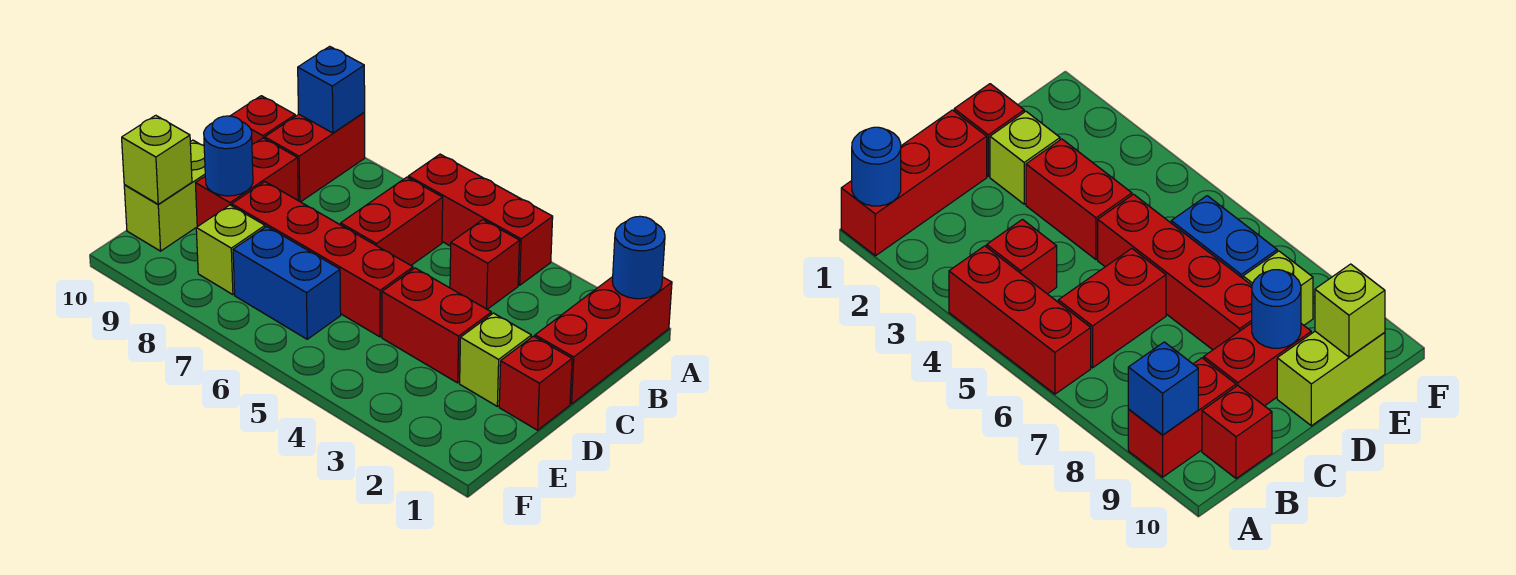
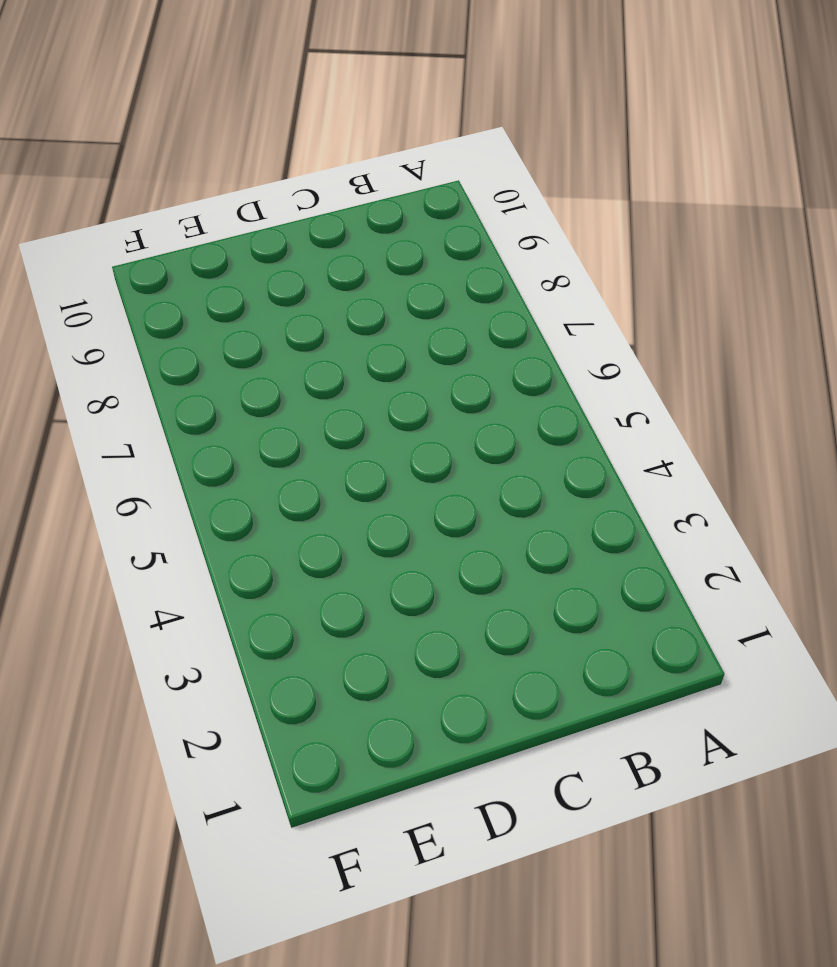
none -> red 1x3 brick [535,277,672,404]
none -> red 1x3 brick [408,154,553,285]
none -> red 1x2 brick [265,113,365,202]

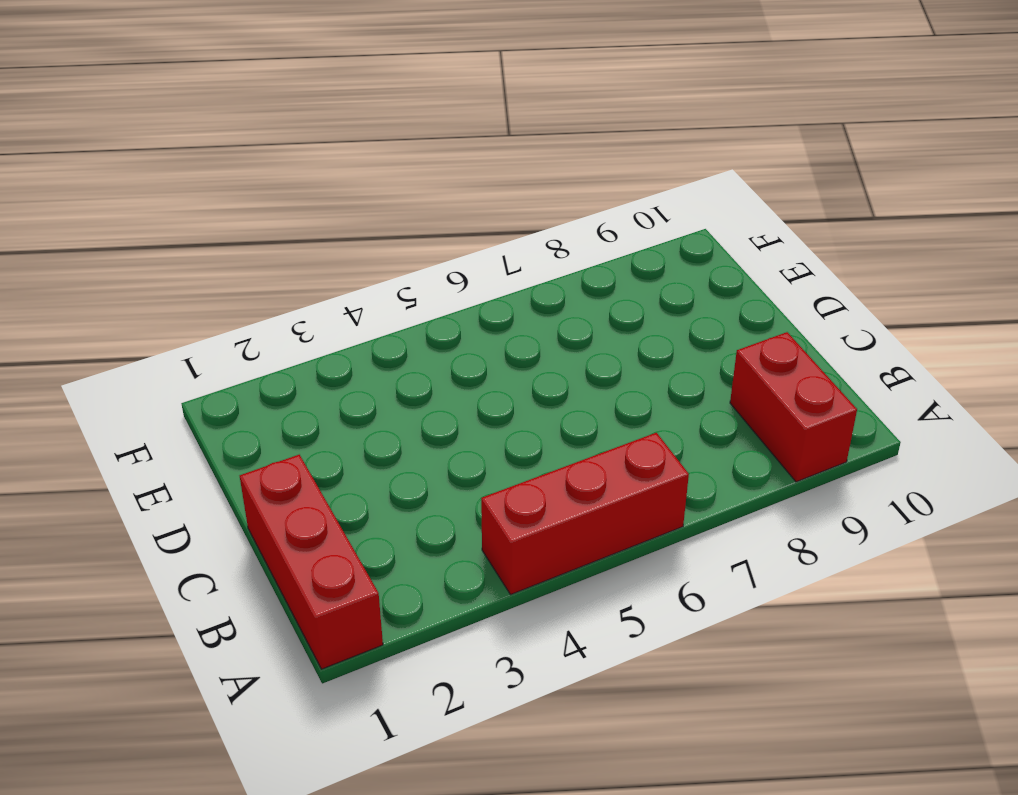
none -> red 1x1 brick [450,220,520,309]
none -> red 1x2 brick [341,177,443,265]
none -> red 1x1 brick [231,96,295,144]

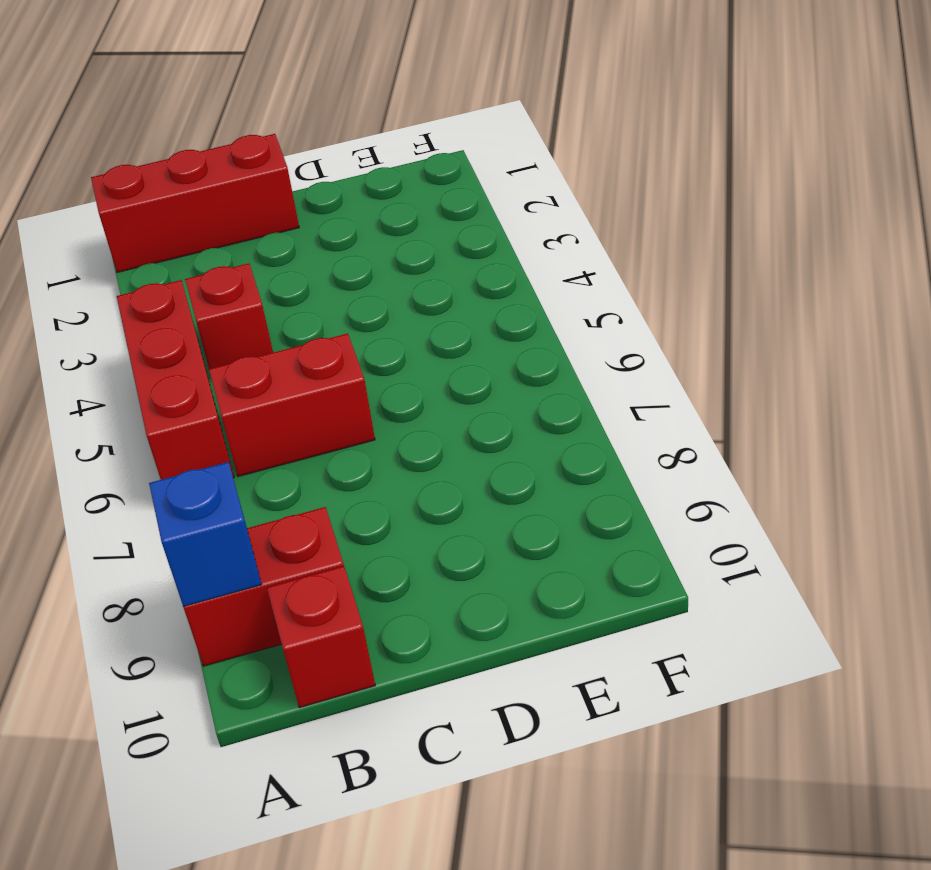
none -> red 1x2 brick [196,138,298,227]
none -> red 1x1 brick [499,336,572,430]
none -> lime 1x1 brick [460,313,531,406]

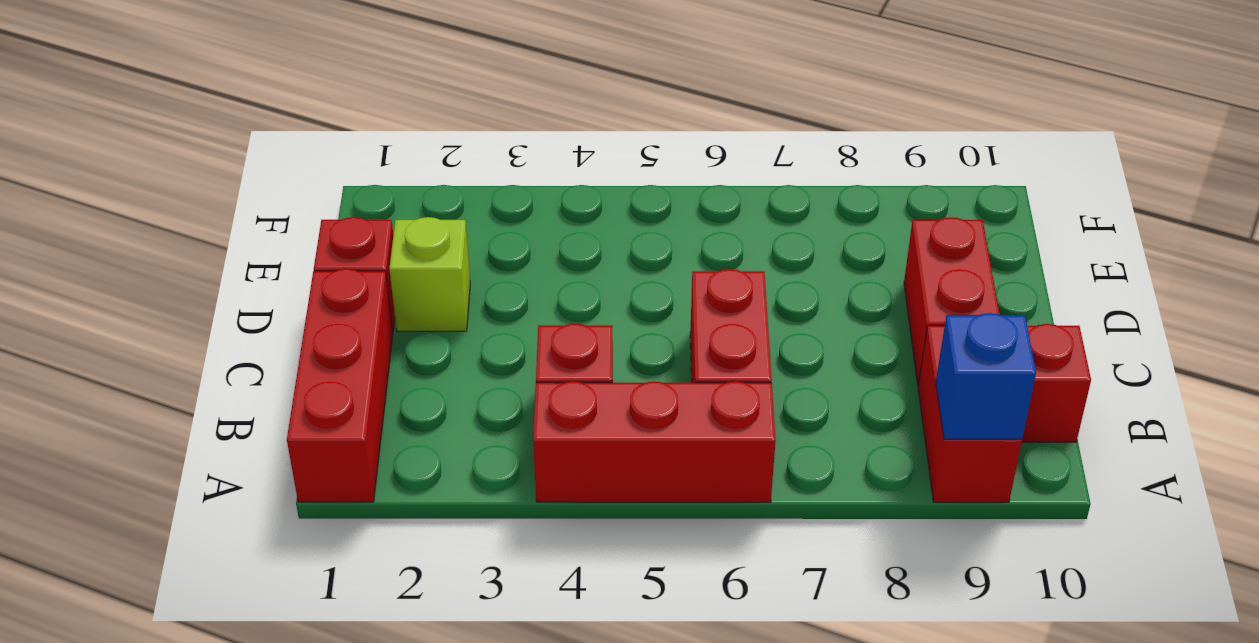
none -> red 1x2 brick [382,268,491,383]
none -> red 1x4 brick [232,182,413,337]
none -> lime 1x2 brick [124,140,205,251]

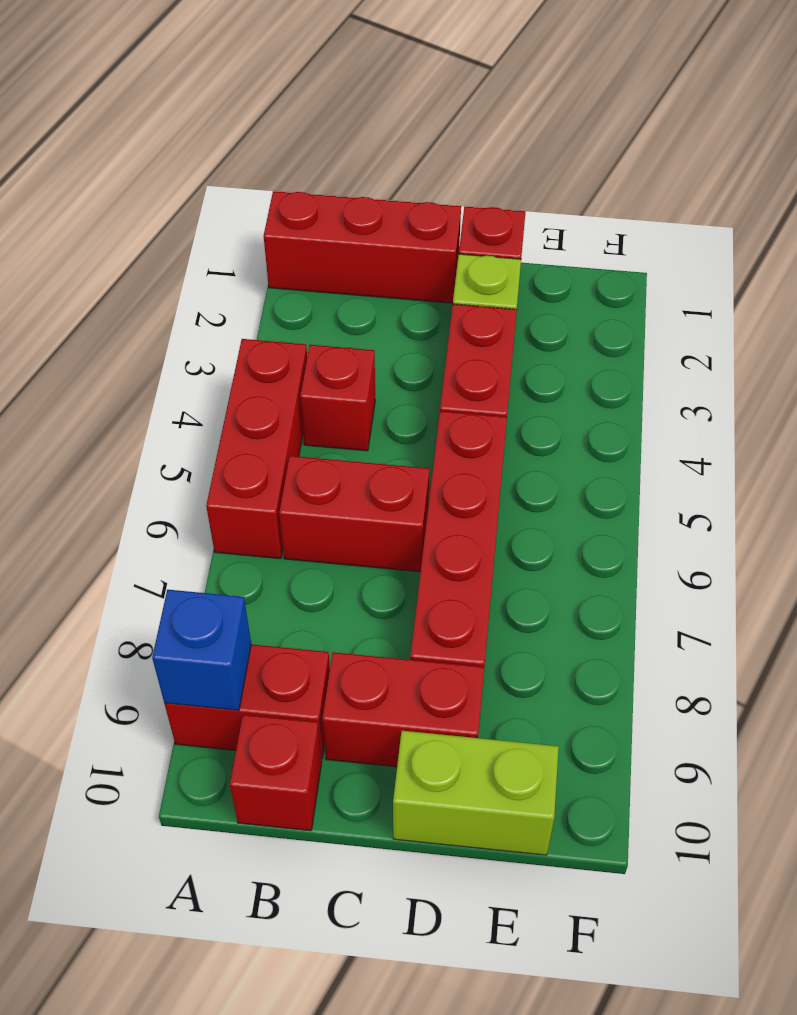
none -> blue 1x2 brick [233,227,341,339]
none -> lime 1x1 brick [196,205,265,295]
none -> blue 1x1 round brick [612,216,665,299]

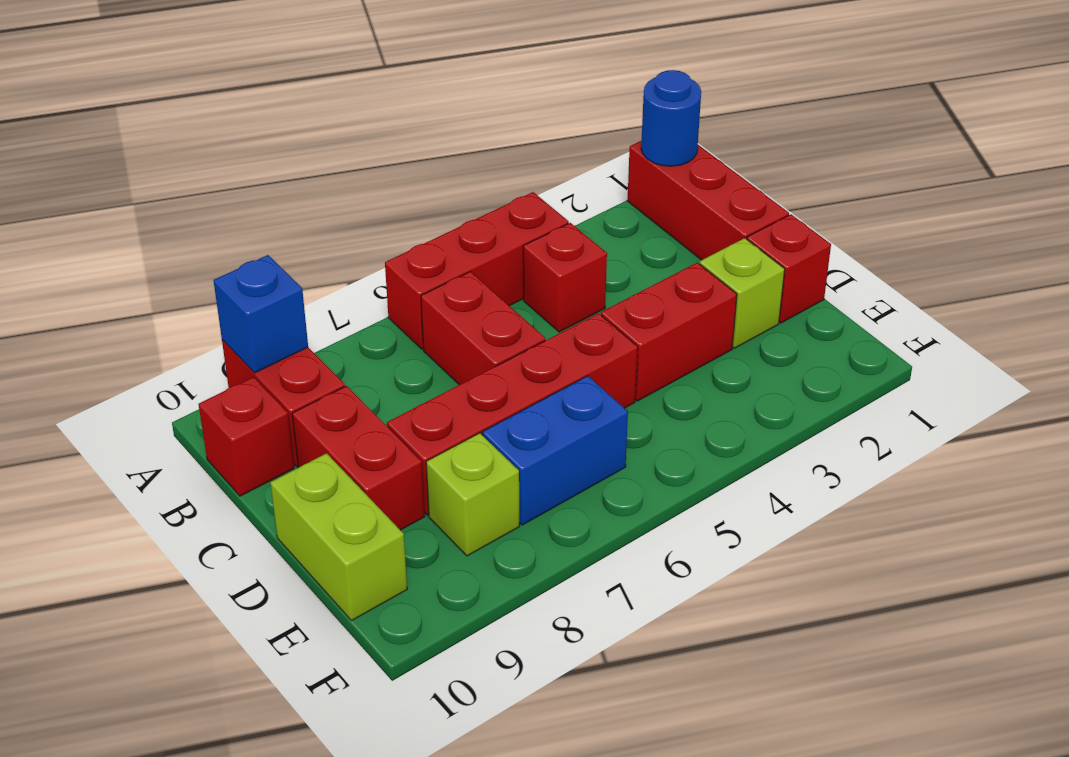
none -> blue 1x1 round brick [204,116,253,196]
none -> lime 1x1 brick [122,115,192,204]

